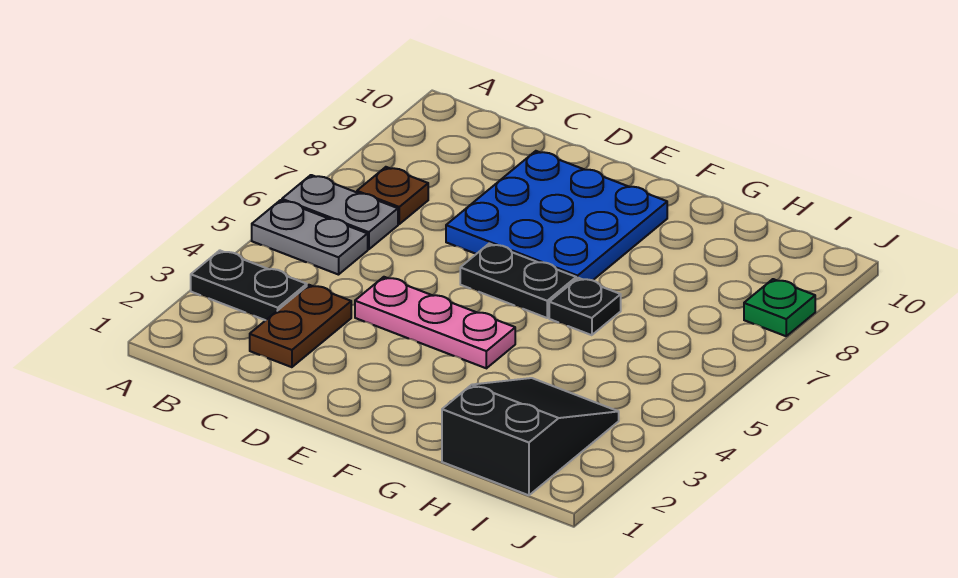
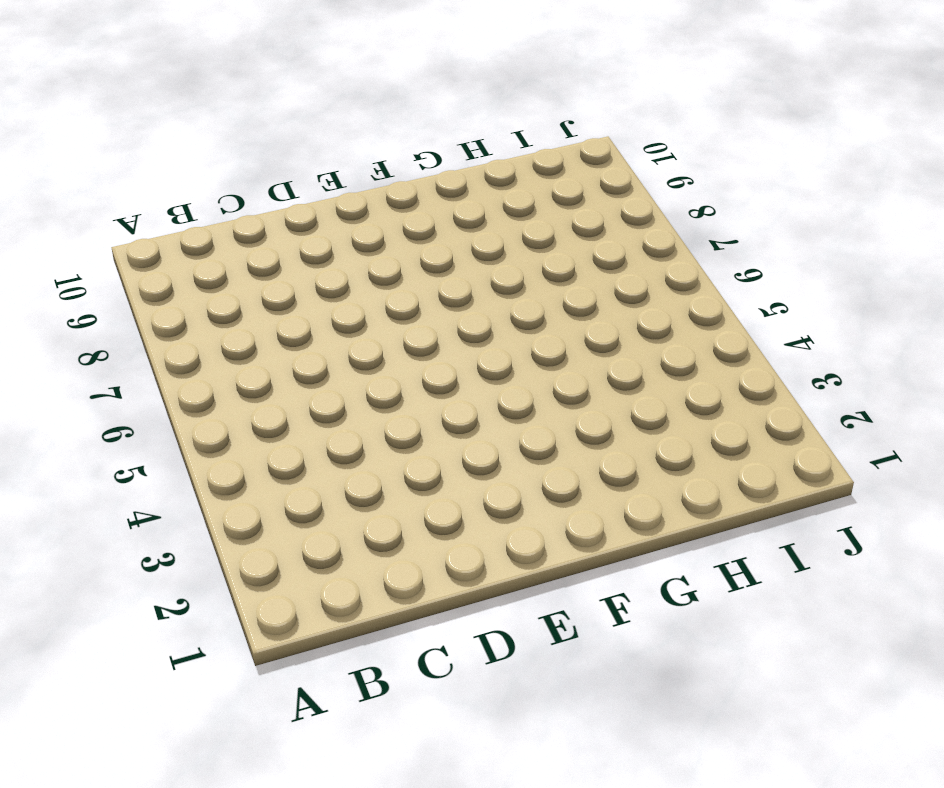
none -> black 1x2 plate [191,250,307,320]
none -> grey 1x2 plate [252,200,368,275]

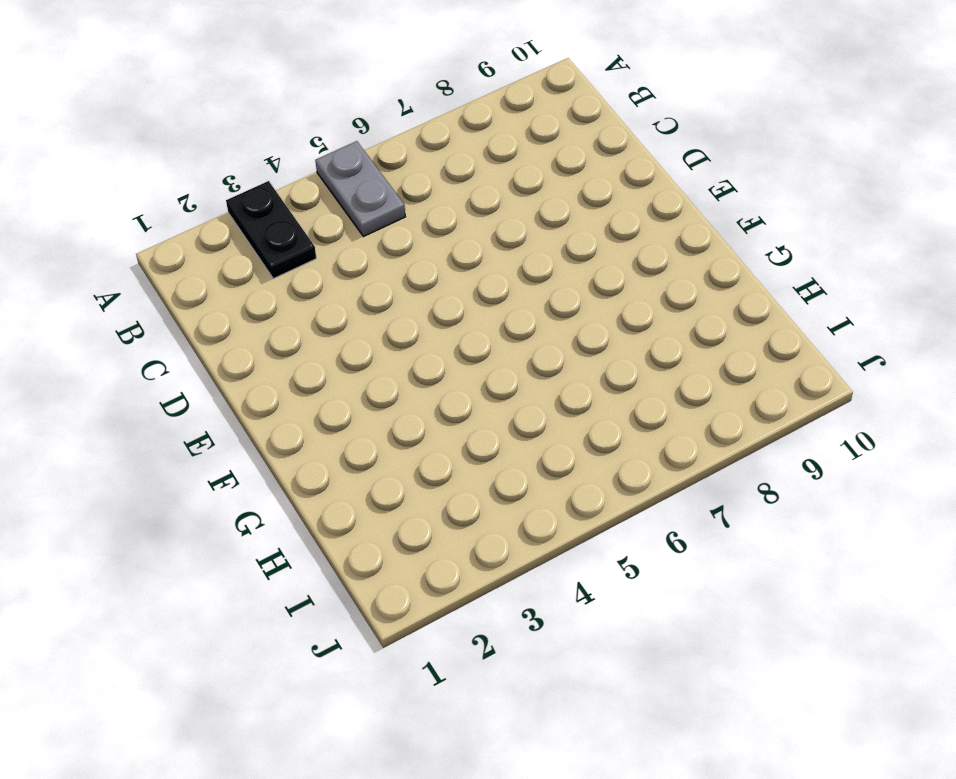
none -> grey 1x2 plate [282,175,398,249]
none -> brown 1x1 plate [357,167,428,224]

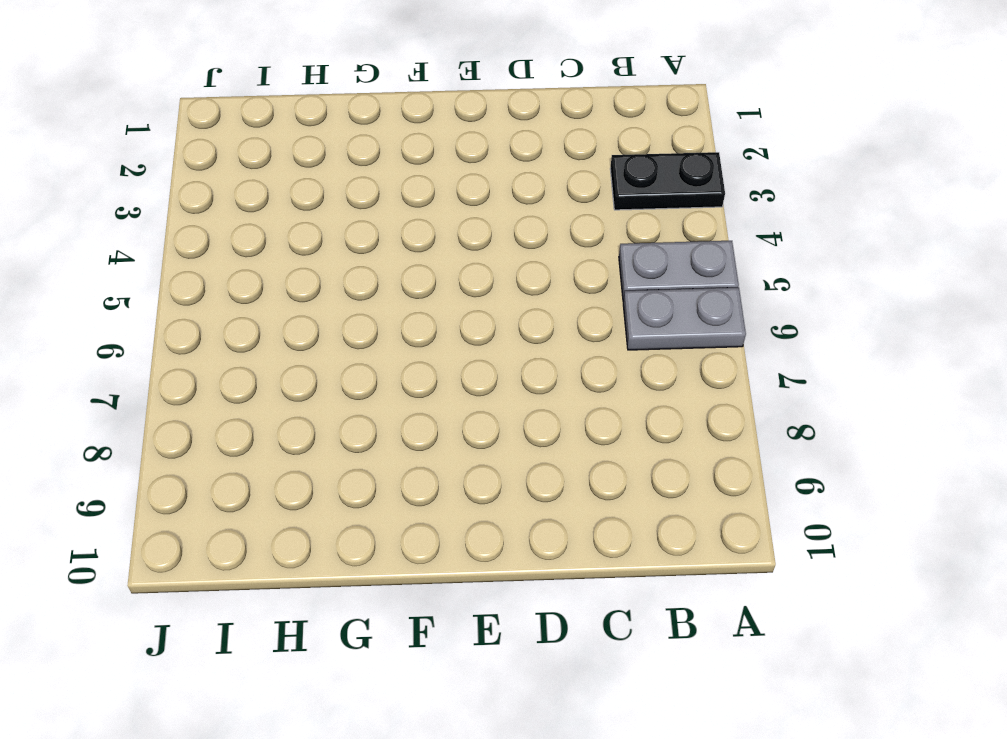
none -> brown 1x1 plate [357,167,428,224]
none -> brown 1x2 plate [250,285,351,367]

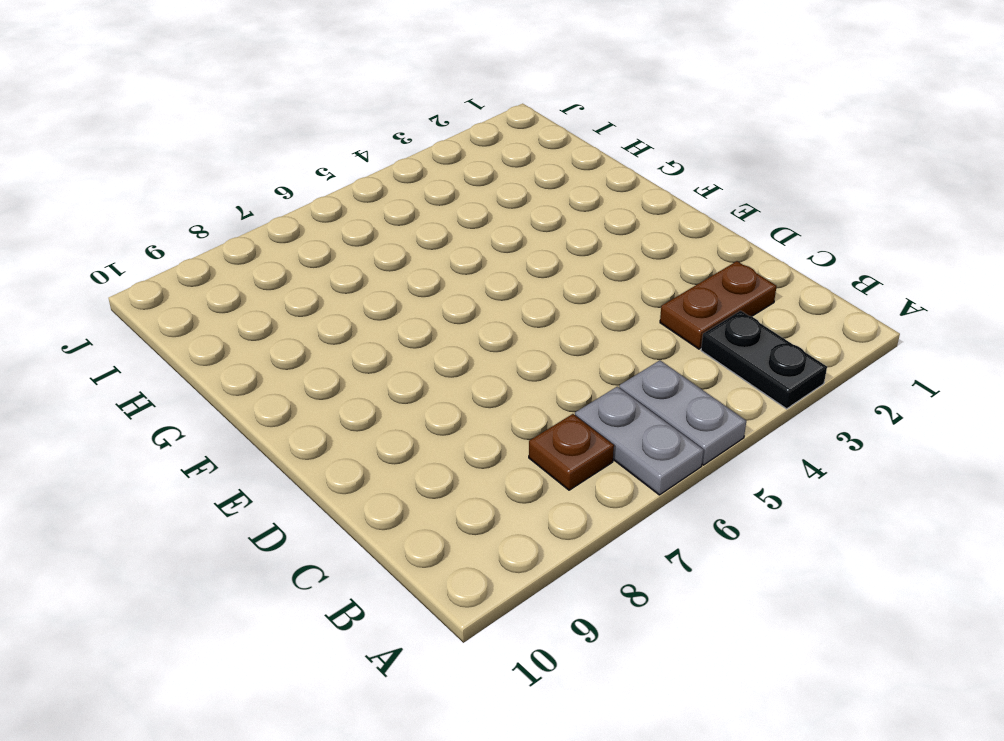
none -> pink 1x3 plate [355,277,515,368]
none -> blue 3x3 plate [446,151,667,280]

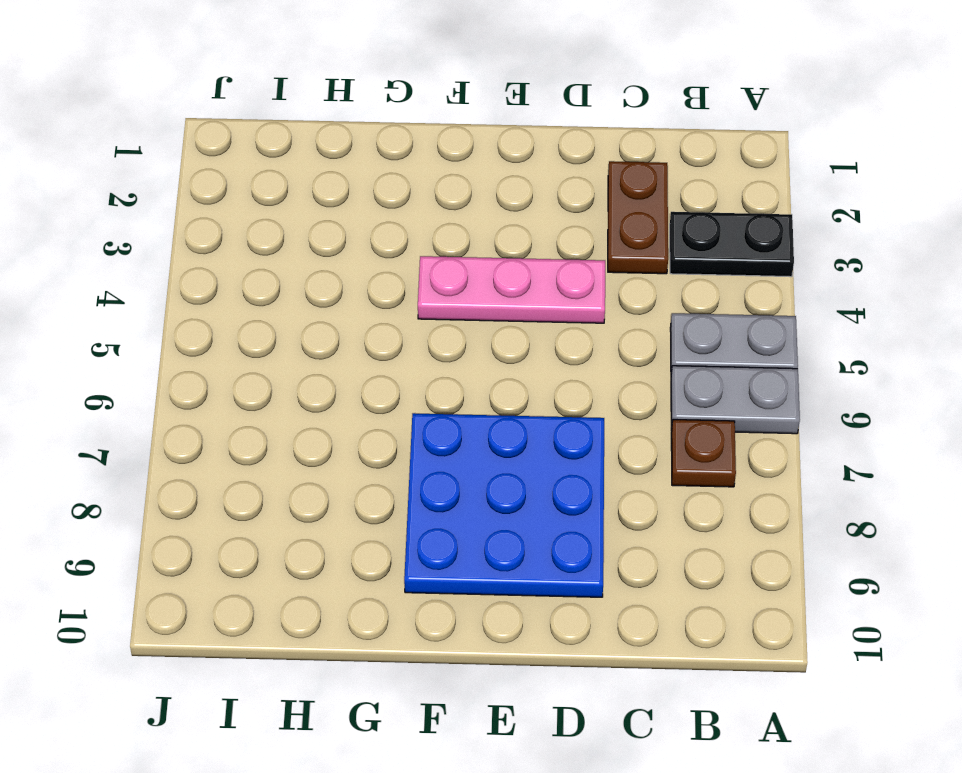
none -> black 1x2 plate [460,244,576,318]
none -> black 1x1 plate [549,278,621,335]

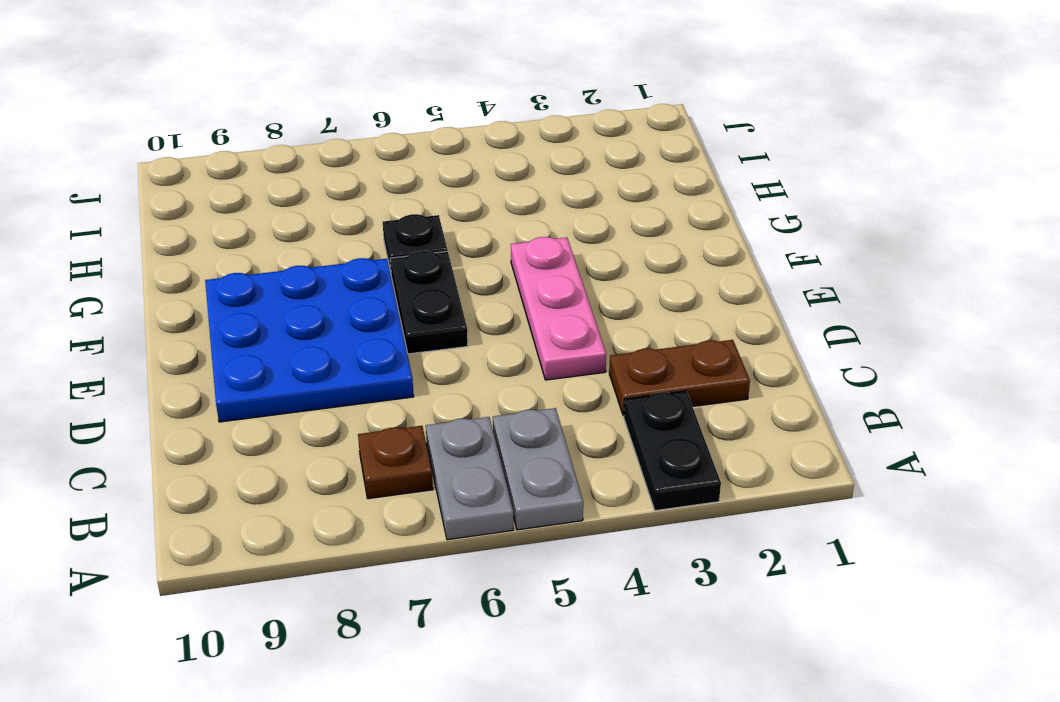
none -> black 2x3 slope [442,378,619,495]
none -> green 1x1 plate [744,279,815,336]

